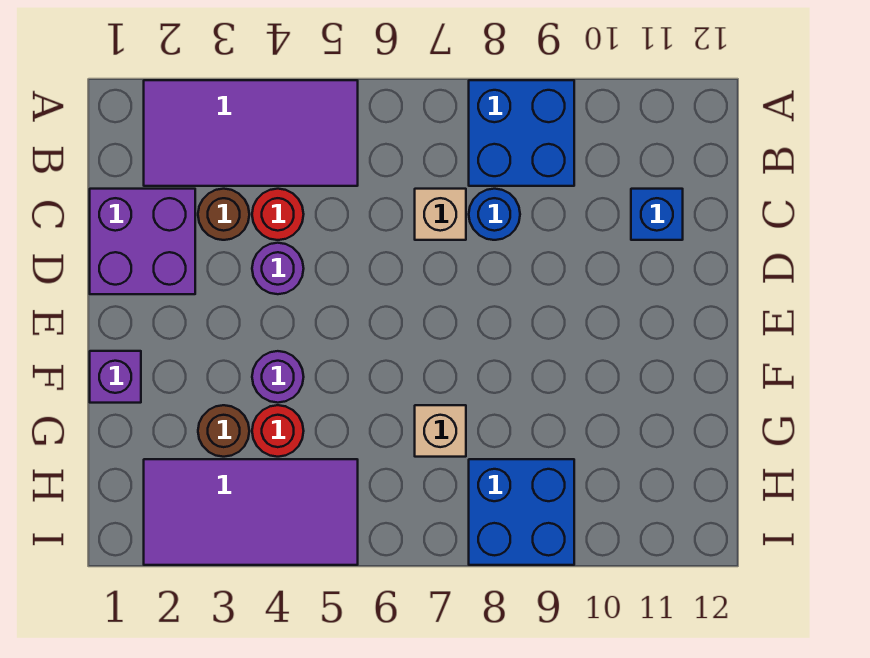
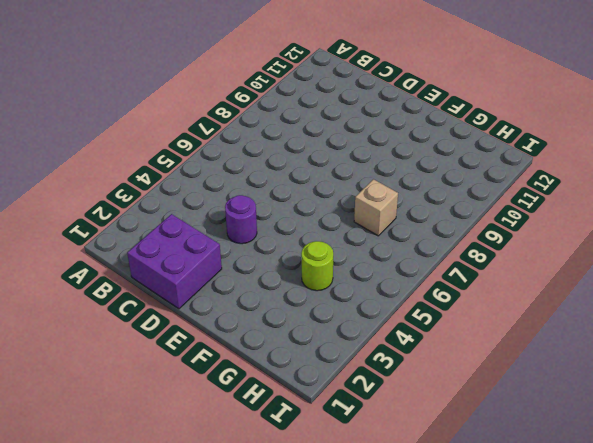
lime 1x1 round brick [301,241,333,291] -> red 1x1 round brick [252,405,304,457]
none -> purple 2x4 tile [144,80,358,186]
none -> blue 2x2 brick [469,80,574,186]
none -> brown 1x1 round brick [198,189,249,240]

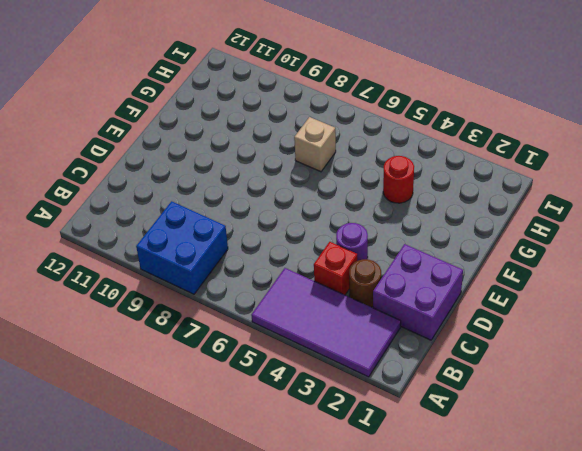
red 1x1 brick [314,242,357,295] -> red 1x1 round brick [252,189,304,240]
none -> tan 1x1 brick [415,189,466,240]
none -> blue 1x1 round brick [469,189,520,240]
none -> blue 1x1 brick [631,189,683,240]

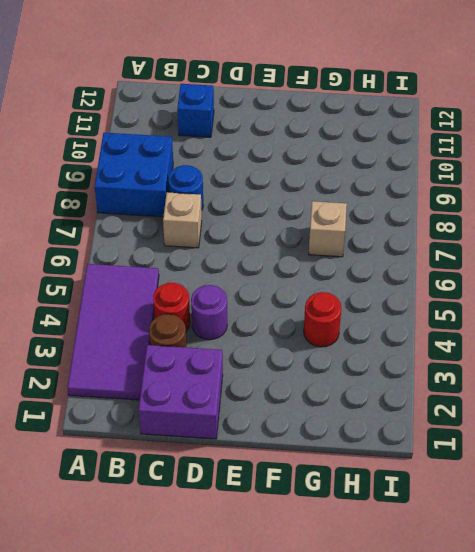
none -> purple 1x1 brick [90,351,141,403]
none -> purple 1x1 round brick [252,351,304,403]
none -> brown 1x1 round brick [198,405,249,457]

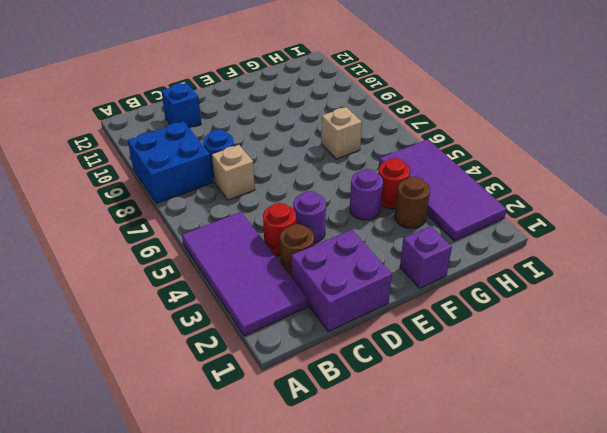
none -> blue 2x2 brick [469,459,574,565]

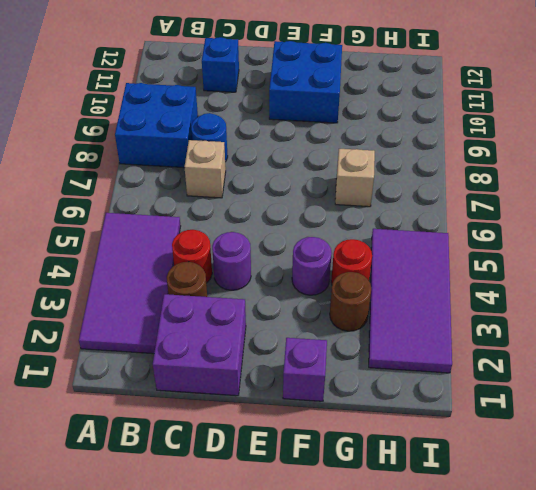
blue 2x2 brick [269,41,342,123] -> blue 2x2 brick moved to [469,459,574,565]

